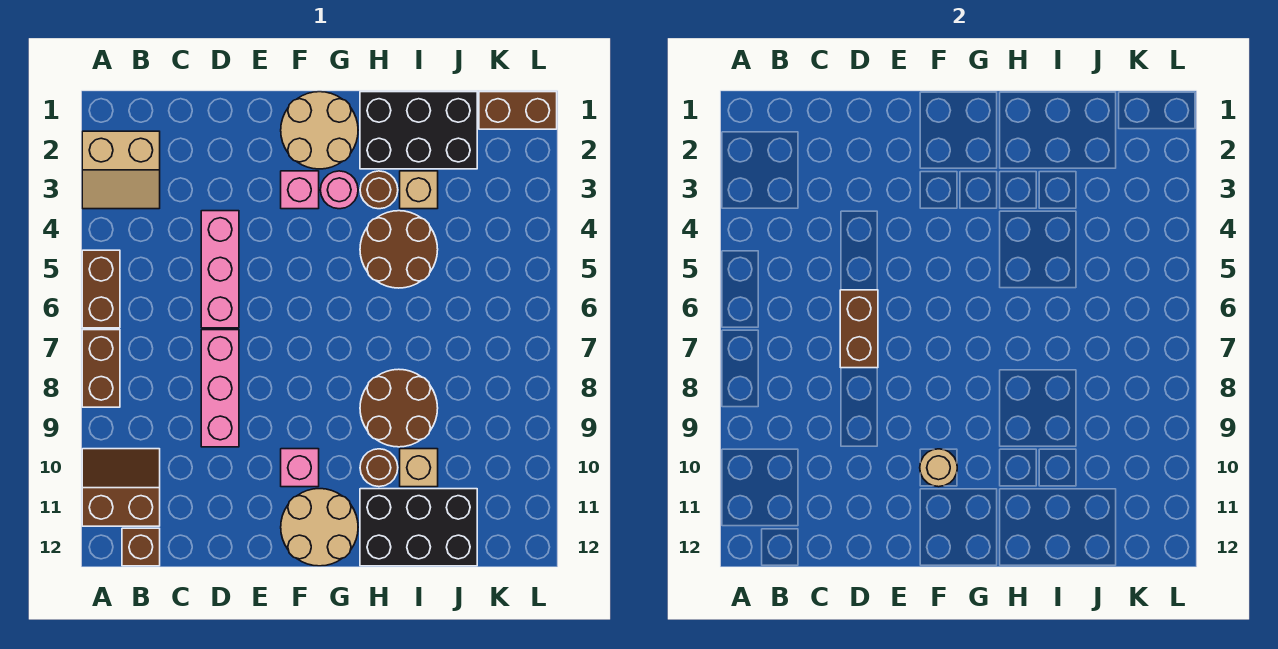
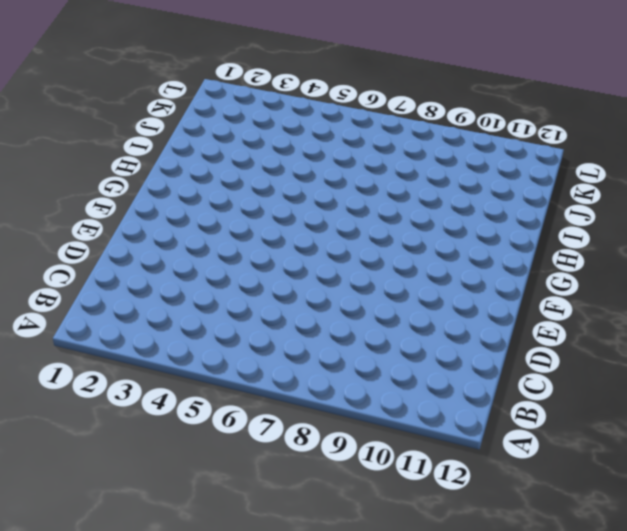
none -> tan 2x2 slope [82,131,160,209]
none -> brown 1x2 brick [82,250,120,328]
none -> brown 1x2 brick [82,330,120,407]

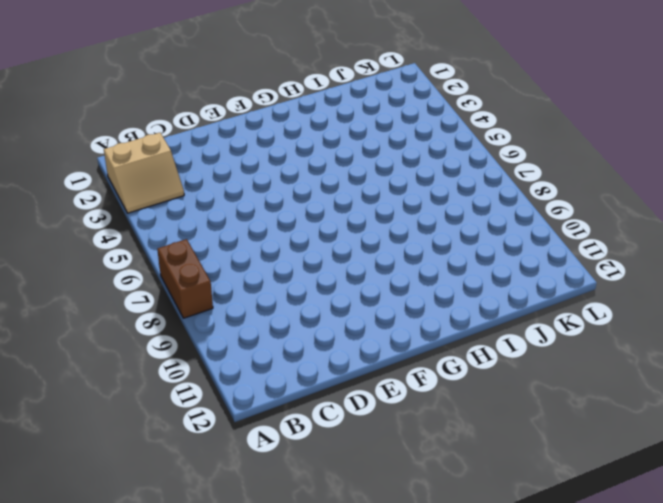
none -> brown 1x2 brick [82,250,120,328]
none -> brown 2x2 slope [82,449,160,526]
none -> brown 1x1 brick [122,528,160,566]

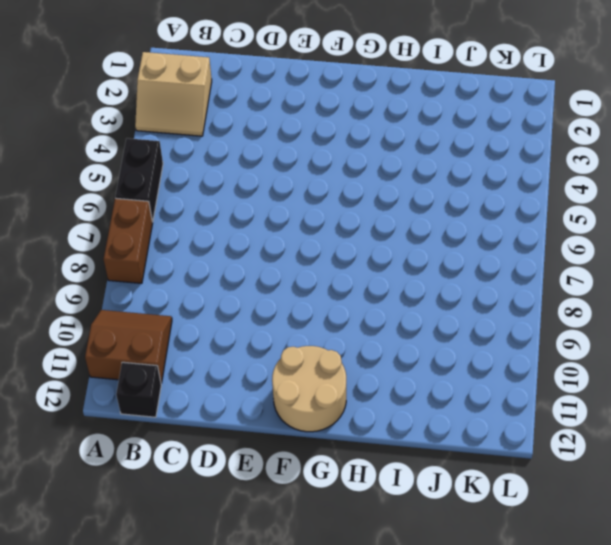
black 1x2 brick [115,138,163,222] -> brown 1x2 brick [82,250,120,328]
black 1x1 brick [116,362,161,417] -> brown 1x1 brick [122,528,160,566]
none -> pink 1x3 brick [201,211,239,328]
none -> pink 1x3 brick [201,330,239,447]
none -> tan 2x2 round brick [281,92,358,169]

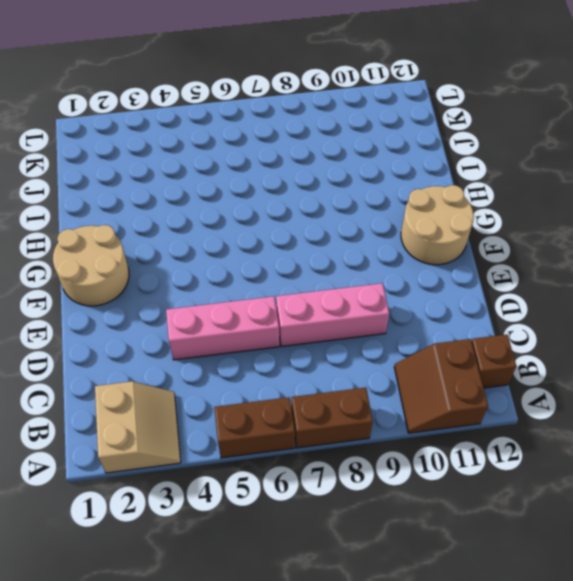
none -> pink 1x1 brick [281,171,319,209]
none -> pink 1x1 brick [281,449,319,487]
none -> pink 1x1 round brick [320,171,358,209]

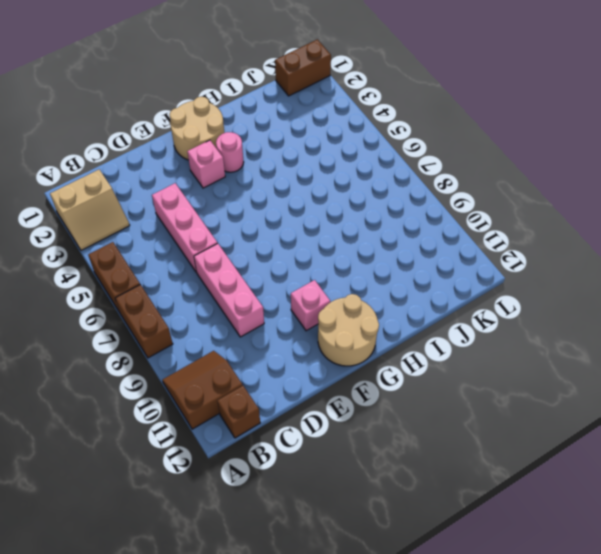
none -> black 2x3 brick [360,92,477,169]
none -> brown 1x1 round brick [360,171,398,209]
none -> brown 2x2 round brick [360,211,438,288]

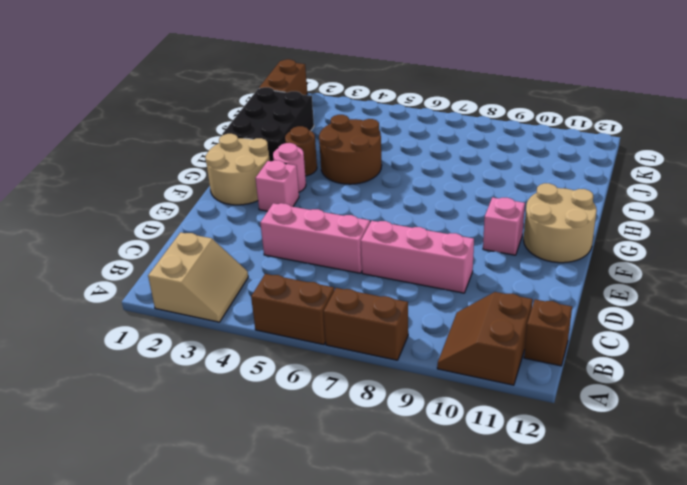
none -> brown 2x2 round brick [360,369,438,447]
none -> brown 1x1 round brick [360,449,398,487]
none -> black 2x3 brick [360,489,477,566]

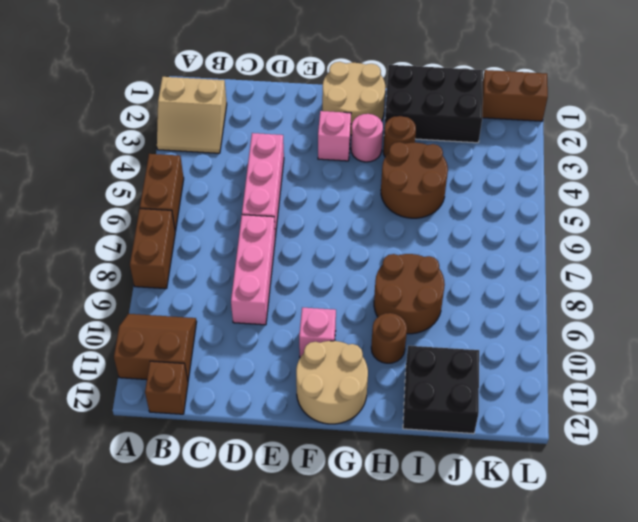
black 2x2 brick [403,346,479,434] -> black 2x3 brick [360,489,477,566]
none -> tan 1x1 brick [400,171,438,209]
none -> tan 1x1 brick [400,449,438,487]
none -> brown 1x2 brick [840,290,878,368]

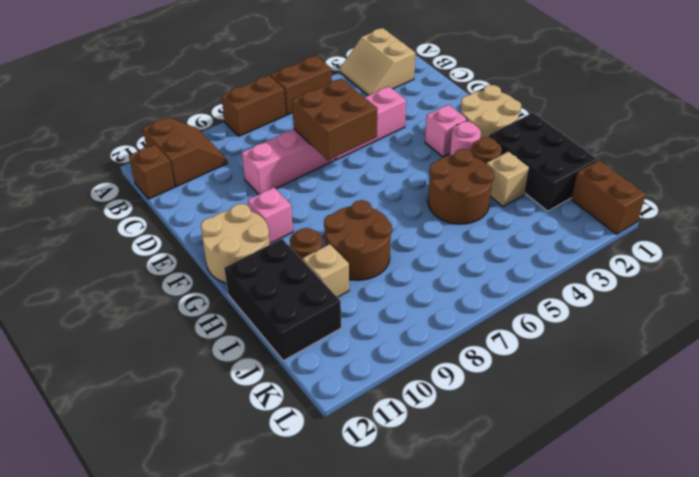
brown 2x2 brick [292,78,377,160] -> brown 1x2 brick [840,290,878,368]
none -> tan 1x1 round brick [920,449,957,487]

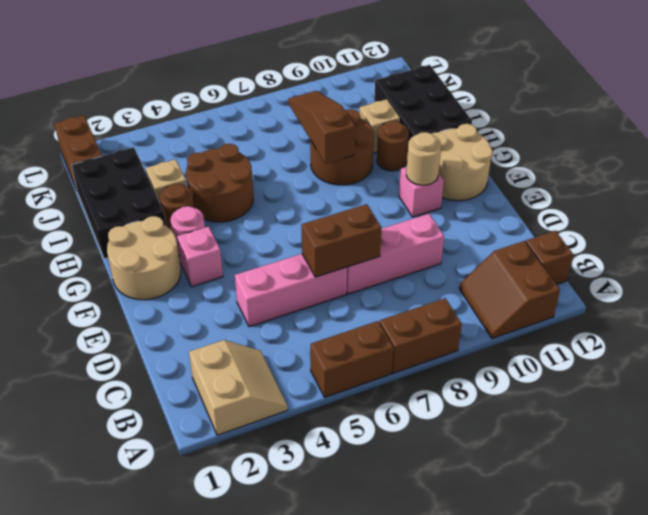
brown 1x3 slope [288,91,355,164] -> none

